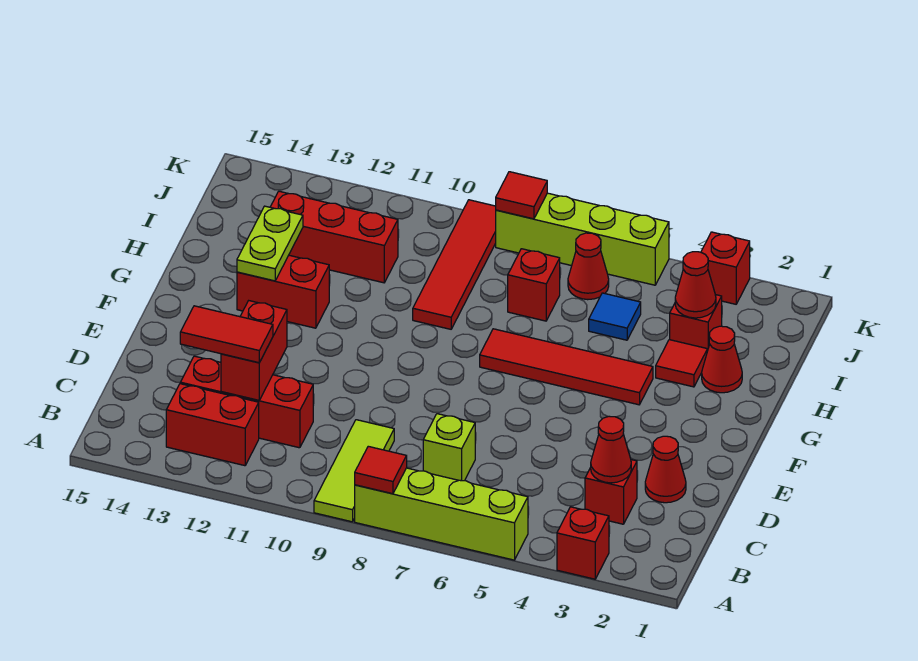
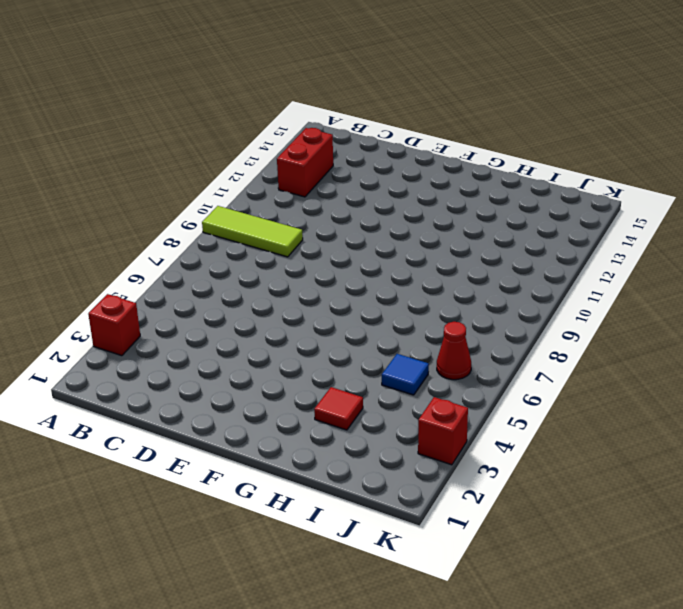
none -> lime 1x4 brick [355,468,528,560]
none -> red 1x1 brick [585,460,637,524]
none -> lime 1x1 brick [423,414,475,481]

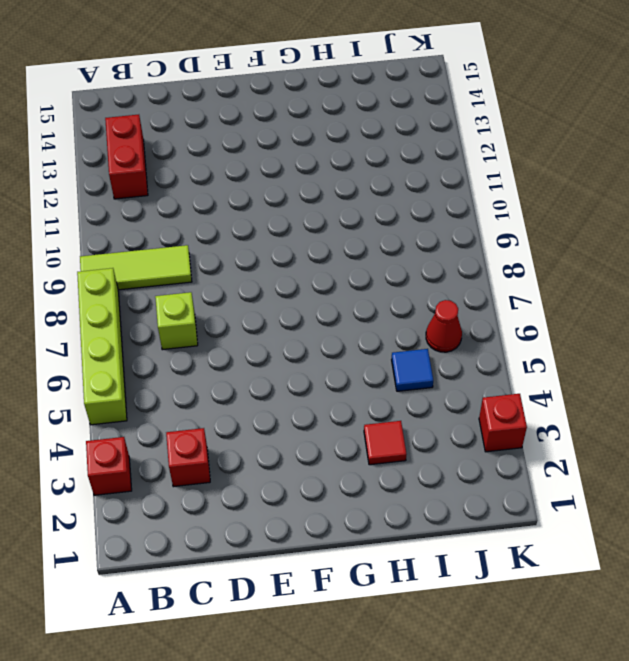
none -> red 1x3 brick [180,356,313,448]
none -> red 1x1 cone [645,436,686,503]
none -> red 1x4 tile [480,329,653,405]

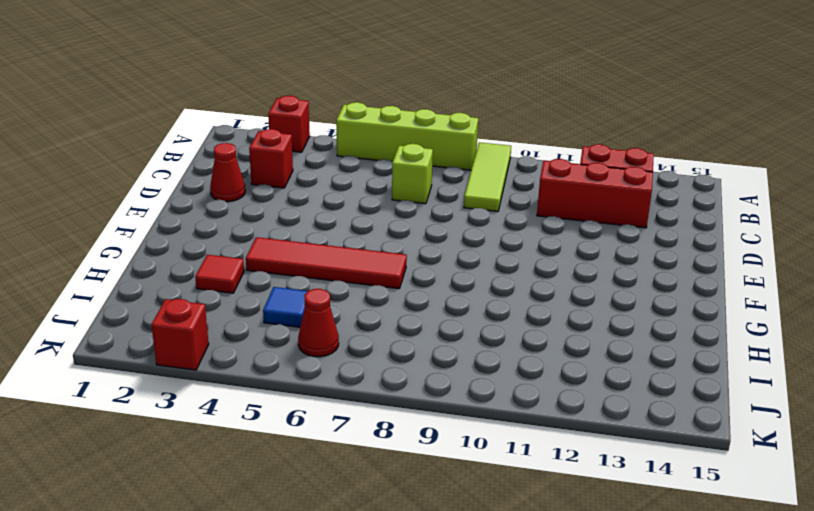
none -> red 1x2 brick [237,255,329,328]
none -> red 1x1 cone [702,326,742,393]
none -> red 1x4 tile [413,200,496,329]

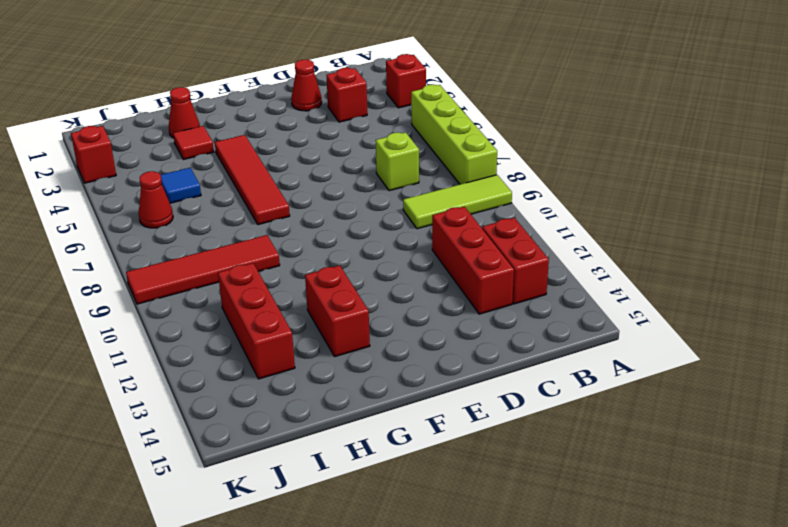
none -> red 1x1 brick [670,295,722,349]
none -> red 1x1 brick [508,249,560,321]
none -> lime 1x4 brick [496,193,669,285]

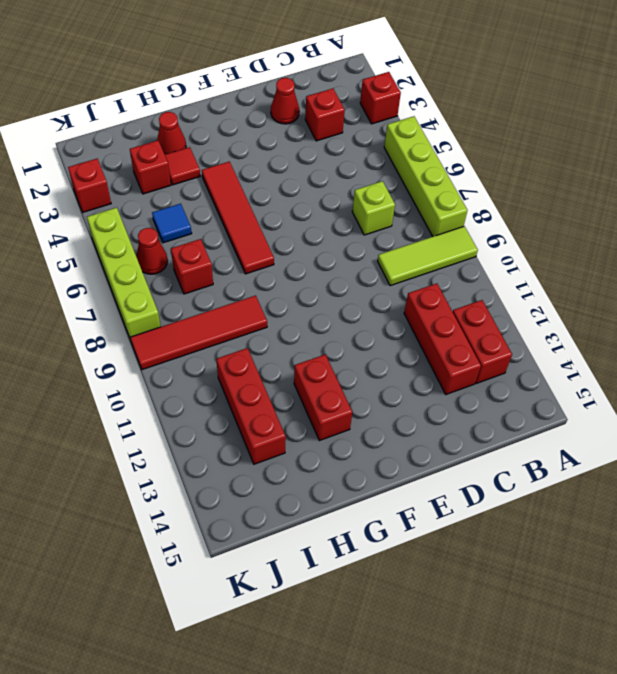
none -> red 1x1 tile [355,446,407,494]
none -> red 1x1 cone [591,416,631,483]
none -> red 1x2 brick [221,301,287,400]

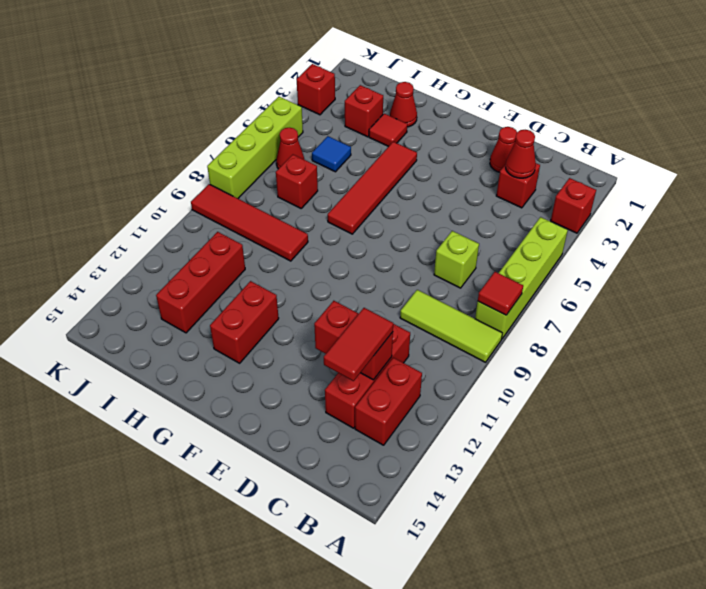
none -> lime 1x2 plate [237,206,303,281]
none -> red 1x1 cone [675,252,716,318]
none -> red 1x1 tile [496,172,547,219]

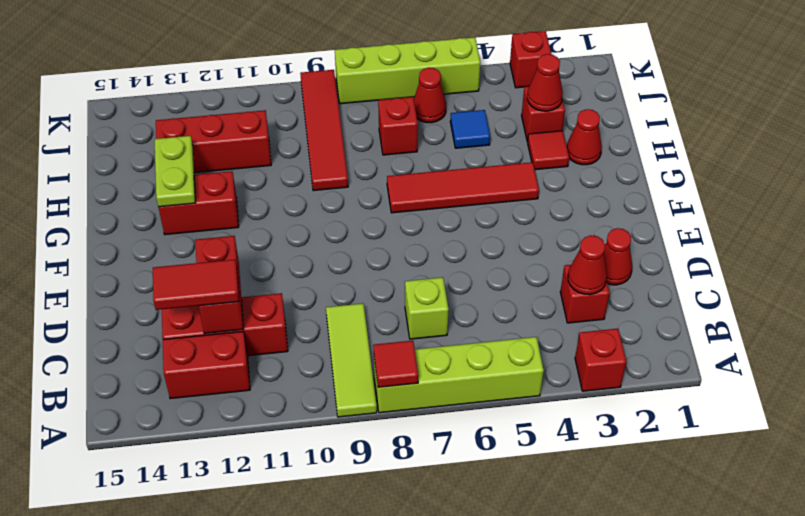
none -> red 1x1 tile [496,172,547,219]

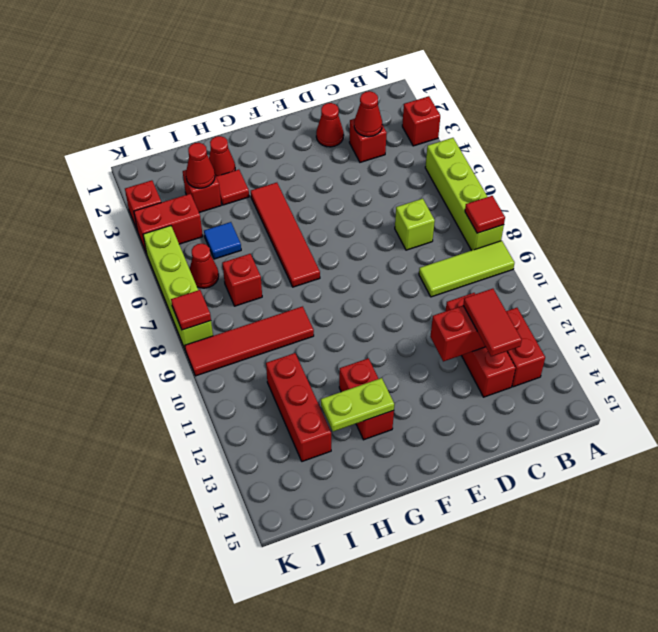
red 1x2 brick [134,194,203,252] -> none

